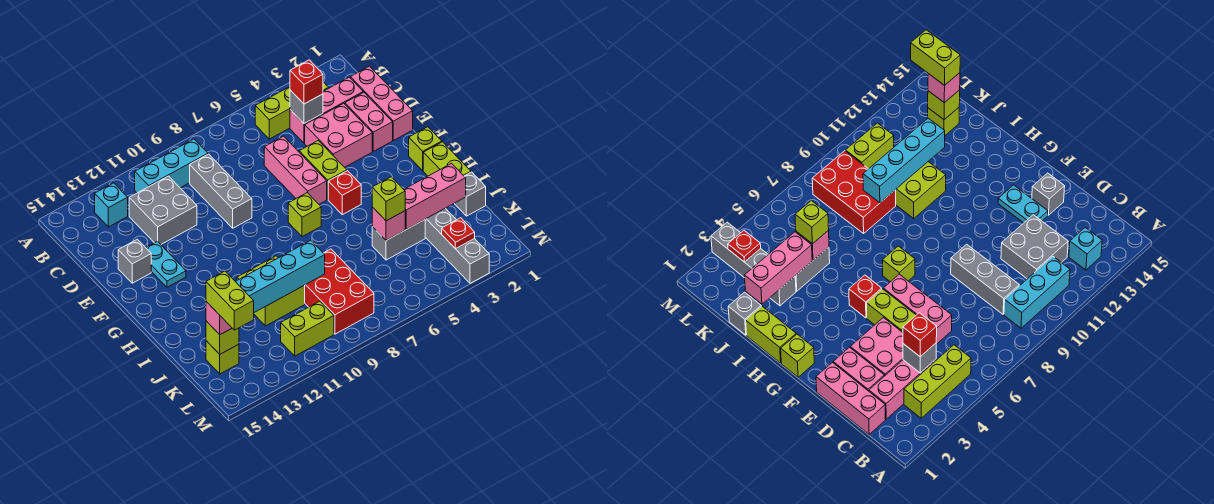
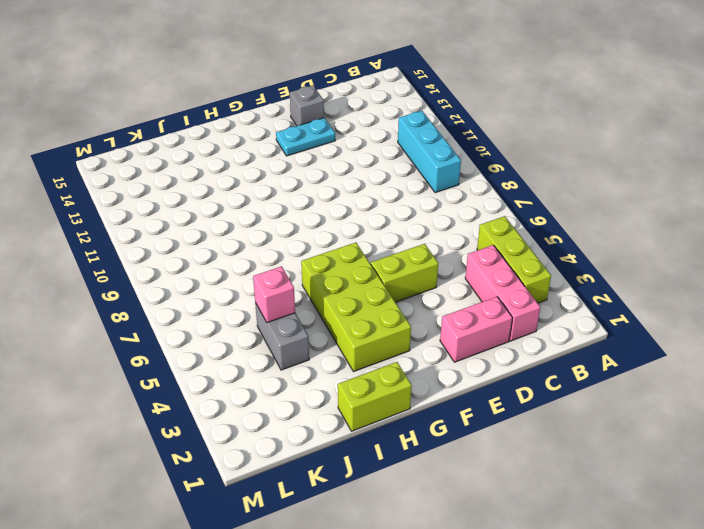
lime 2x4 brick [301,243,411,372] -> red 1x1 brick [328,171,361,215]
none -> cyan 1x1 brick [95,183,128,227]
none -> pink 1x3 brick [350,66,413,141]
none -> grey 1x3 brick [190,154,252,228]
none -> grey 2x2 brick [129,176,197,244]

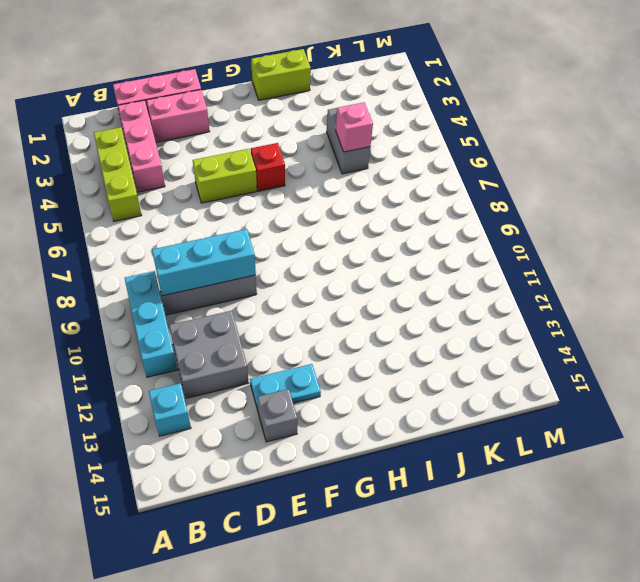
cyan 1x3 brick [152,229,256,296] -> none
none -> pink 2x2 brick [305,103,372,167]
none -> pink 1x3 brick [264,136,327,204]
none -> lime 1x1 brick [409,127,442,171]
none -> lime 1x1 brick [288,193,321,237]

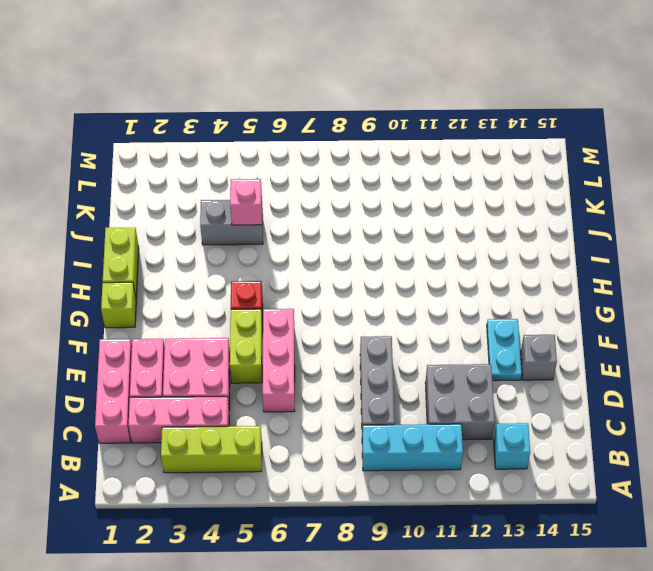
none -> lime 1x1 brick [288,193,321,237]
none -> lime 2x2 brick [237,256,305,326]
none -> grey 1x1 brick [454,172,486,216]
none -> grey 1x4 brick [425,208,489,283]

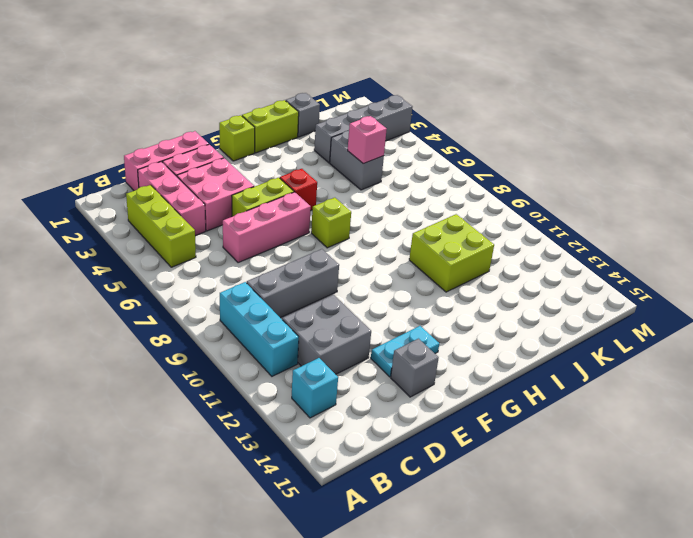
none -> red 2x3 brick [305,249,374,334]
none -> lime 1x1 brick [206,341,239,374]
none -> lime 1x2 brick [281,301,334,356]
none -> grey 1x1 brick [290,90,323,124]

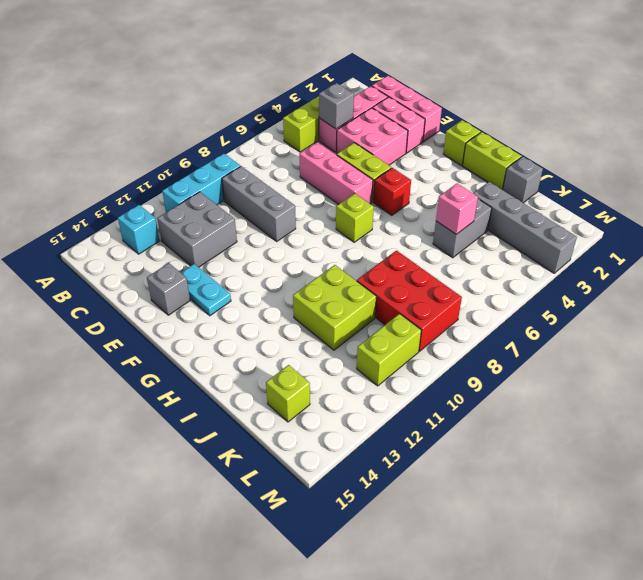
none -> pink 1x3 brick [404,164,466,229]
none -> cyan 1x4 brick [235,240,325,312]
none -> lime 1x1 brick [206,321,239,354]
none -> red 1x1 plate [442,218,475,249]

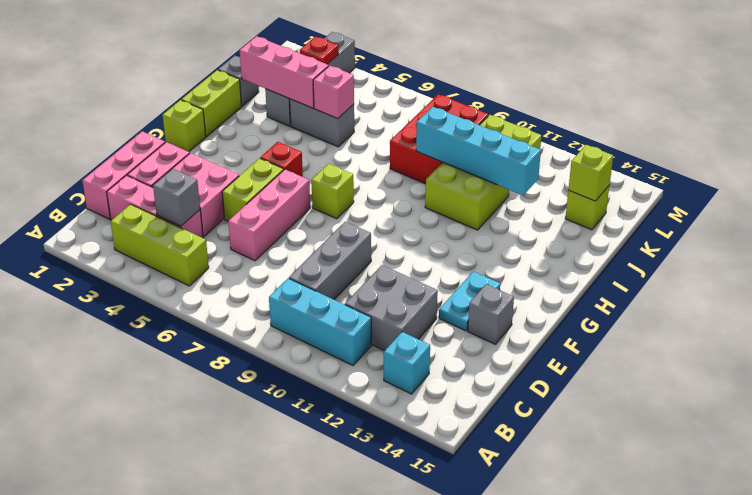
none -> red 1x1 brick [290,60,323,104]
none -> lime 1x1 brick [372,177,405,221]
none -> pink 1x1 brick [206,301,232,335]
none -> lime 1x2 brick [206,271,254,330]

